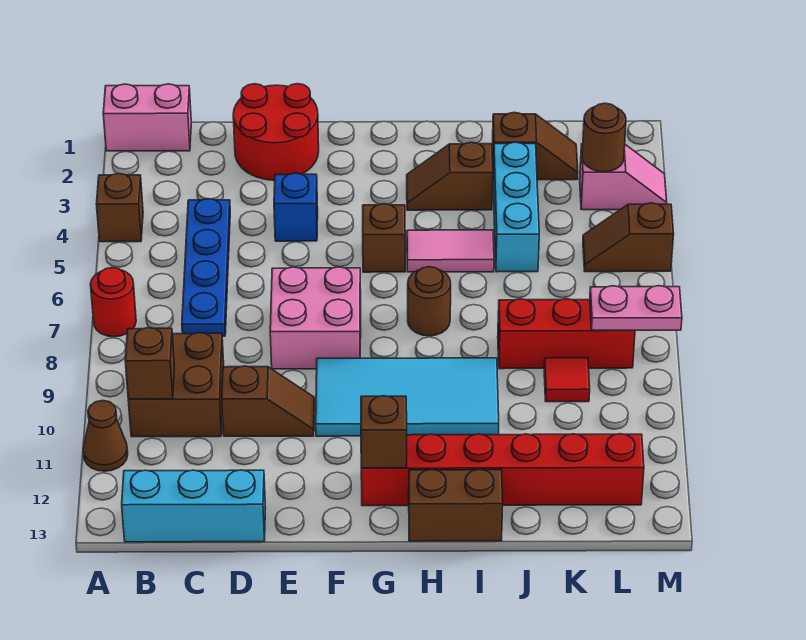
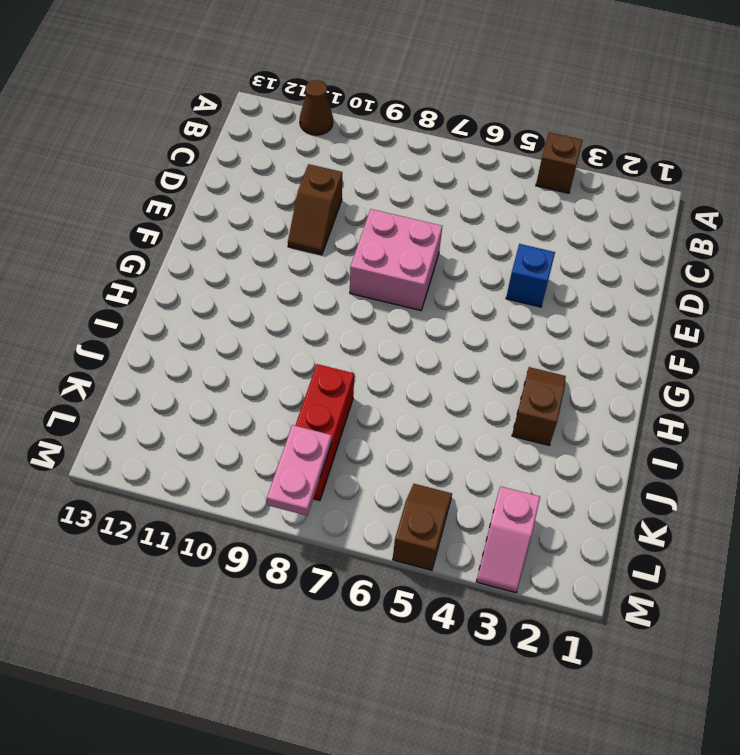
none -> pink 1x2 brick [103,84,191,151]
none -> red 1x1 round brick [90,268,136,337]
none -> brown 2x2 brick [128,333,224,437]

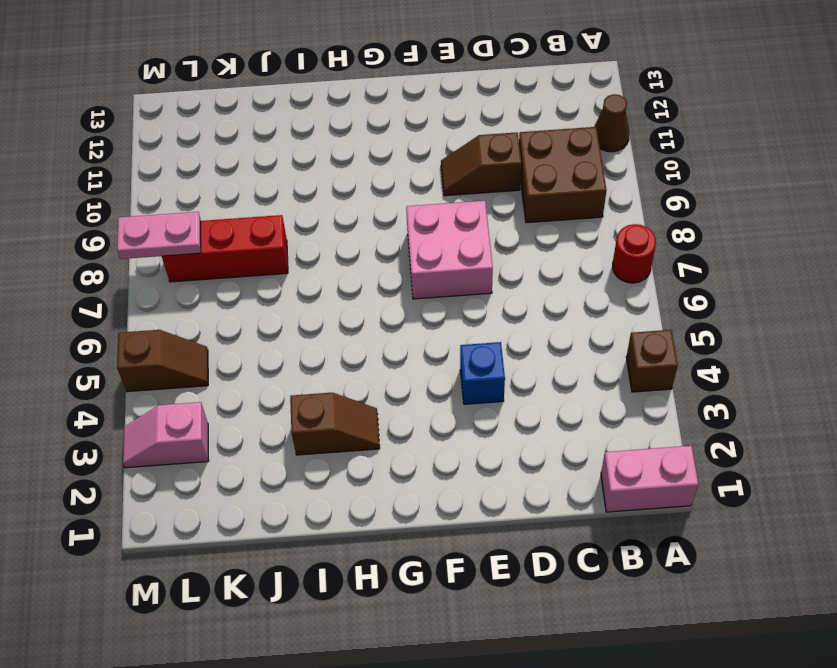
none -> cyan 1x3 brick [122,470,266,542]
none -> blue 1x4 plate [182,199,230,336]
none -> red 2x2 round brick [233,84,319,180]

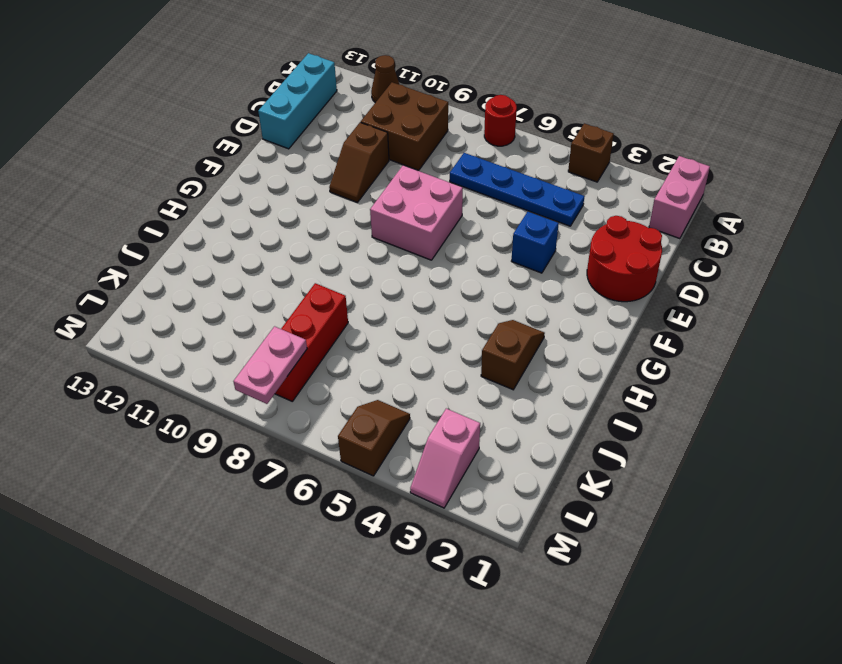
none -> cyan 2x4 tile [316,358,499,436]
none -> brown 1x1 brick [363,204,405,272]
none -> red 1x6 brick [361,434,644,506]

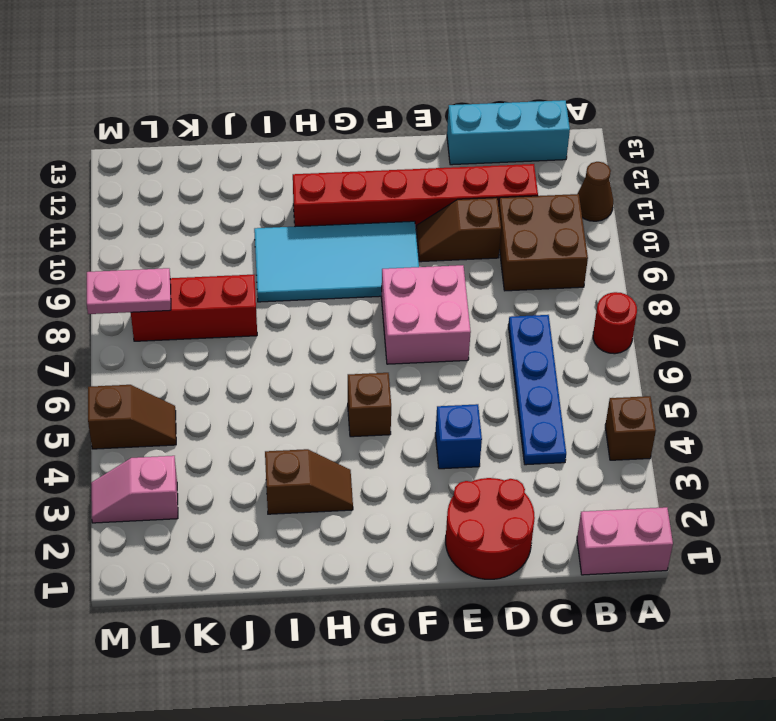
red 1x6 brick [293,164,538,229] -> red 1x6 brick moved to [361,434,644,506]
none -> pink 1x2 tile [407,230,494,272]
none -> brown 1x1 round brick [408,267,451,336]
none -> brown 1x2 brick [409,469,503,541]

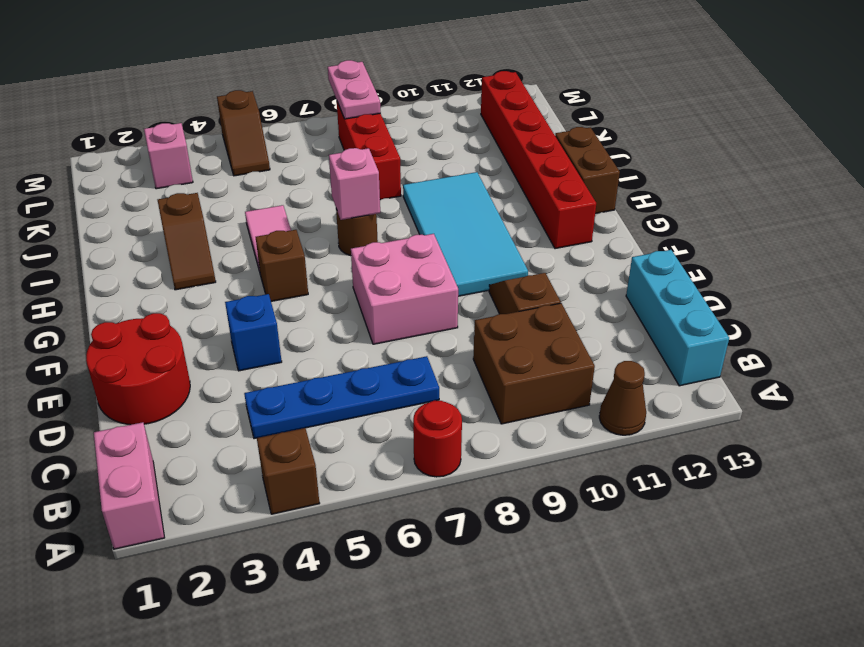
pink 1x1 brick [329,148,380,220] -> none
none -> brown 1x2 slope [492,112,578,180]
none -> cyan 1x3 brick [493,142,539,272]
none -> red 1x1 tile [544,358,590,402]

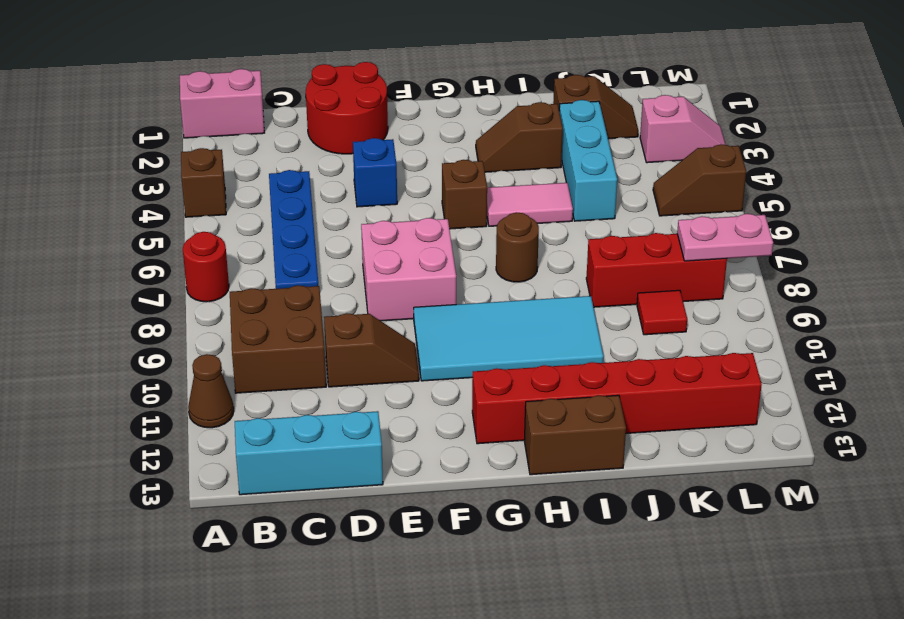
none -> brown 1x1 brick [125,328,174,399]
none -> brown 1x1 brick [361,396,407,468]
none -> brown 1x1 round brick [582,103,626,172]

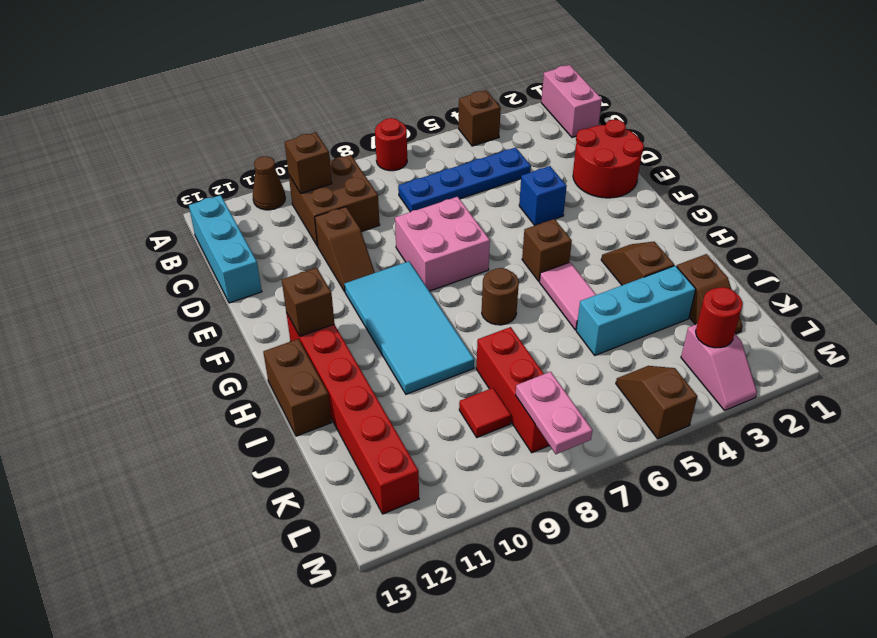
red 1x1 round brick [696,287,743,348] -> brown 1x1 round brick [582,103,626,172]

